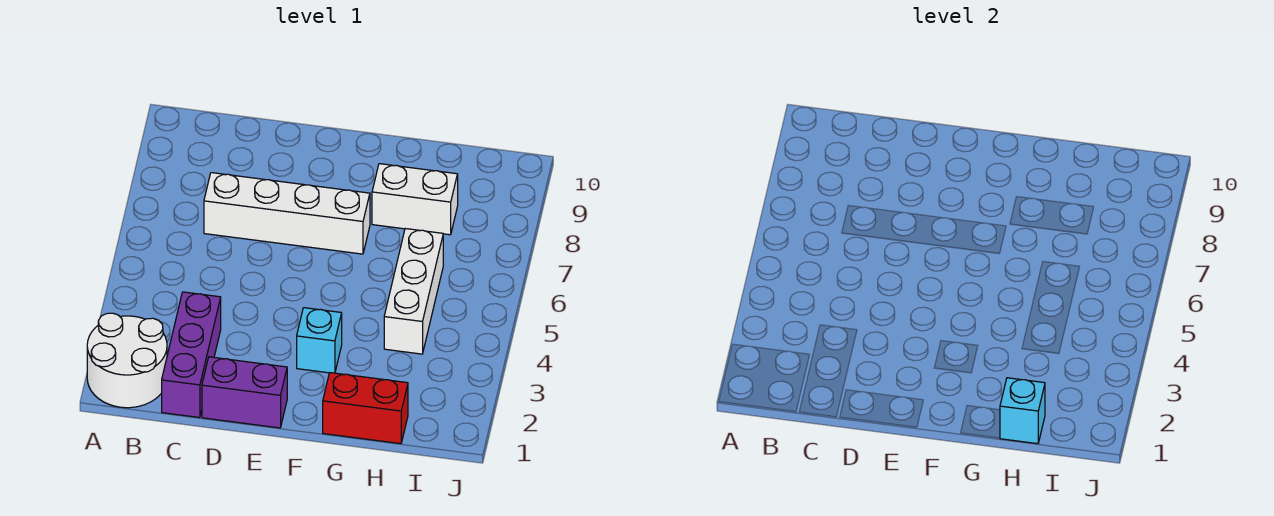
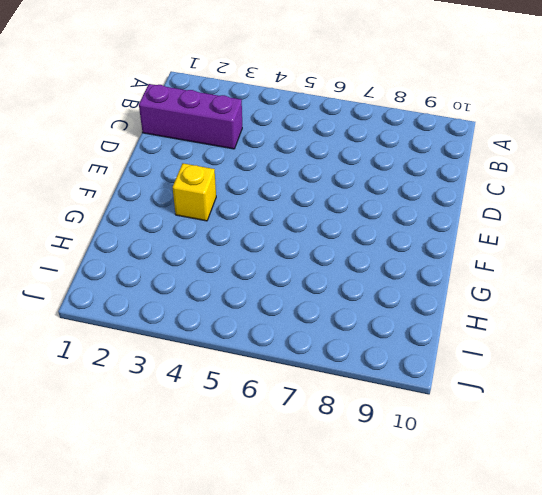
yellow 1x1 brick [173,163,216,221] -> cyan 1x1 brick [297,308,342,373]
none -> white 2x2 round brick [87,313,167,408]
none -> white 1x4 brick [204,173,370,254]

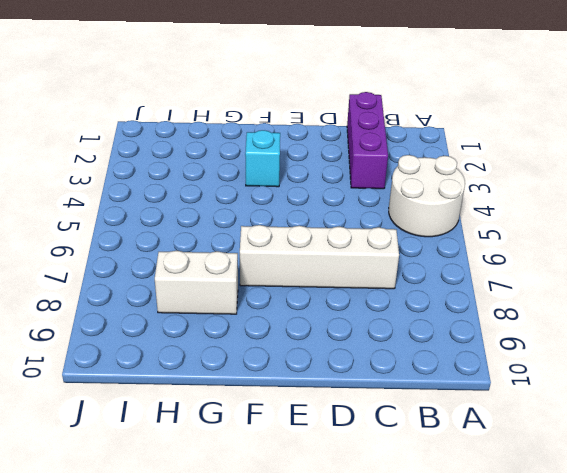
white 2x2 round brick [389,155,465,237] -> white 2x2 round brick moved to [87,313,167,408]
none -> purple 1x2 brick [202,357,287,428]
none -> red 1x2 brick [323,373,408,444]

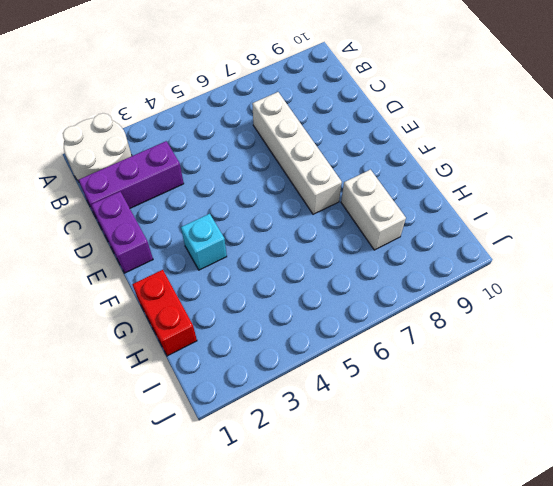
none -> white 1x3 brick [384,229,443,354]
none -> cyan 1x1 brick [1000,378,1045,444]

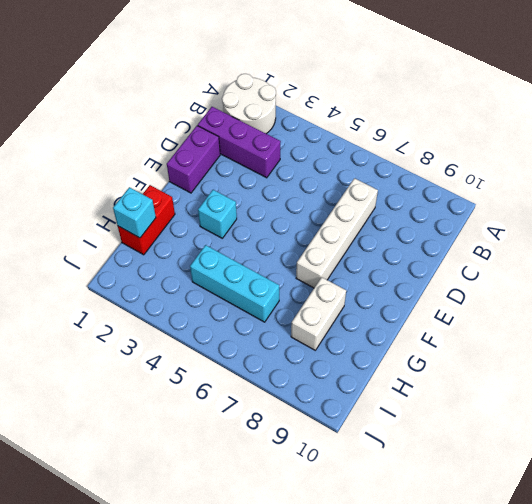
cyan 1x3 brick [190,245,279,322] -> white 1x3 brick [384,229,443,354]

